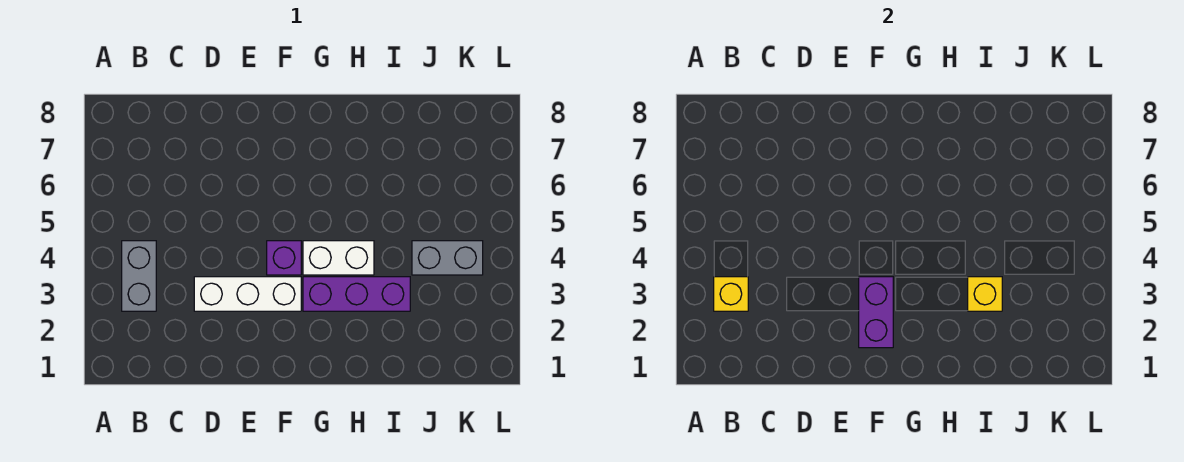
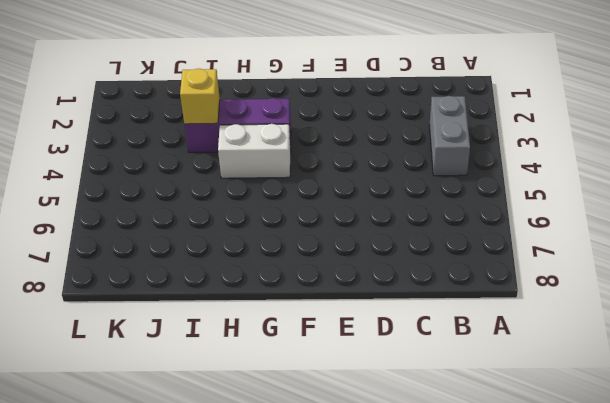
none -> white 1x3 brick [194,277,301,311]
none -> purple 1x1 brick [267,241,301,275]

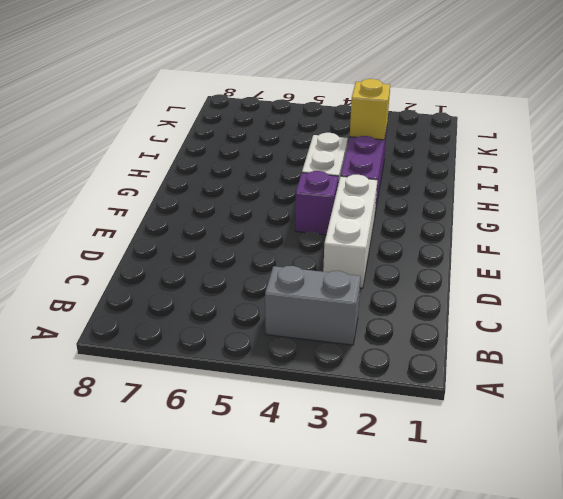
none -> grey 1x2 brick [412,241,483,275]
none -> yellow 1x1 brick [714,277,748,311]

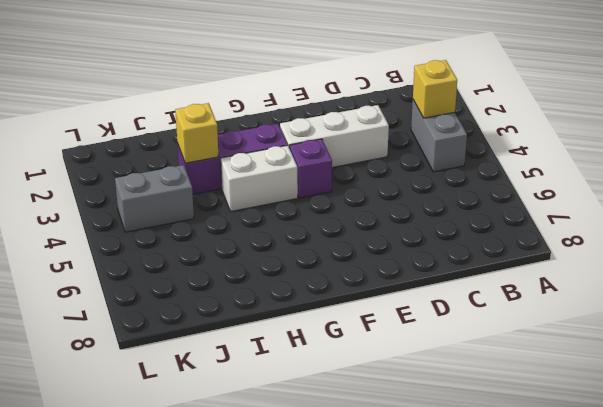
none -> purple 1x2 brick [859,277,893,348]

